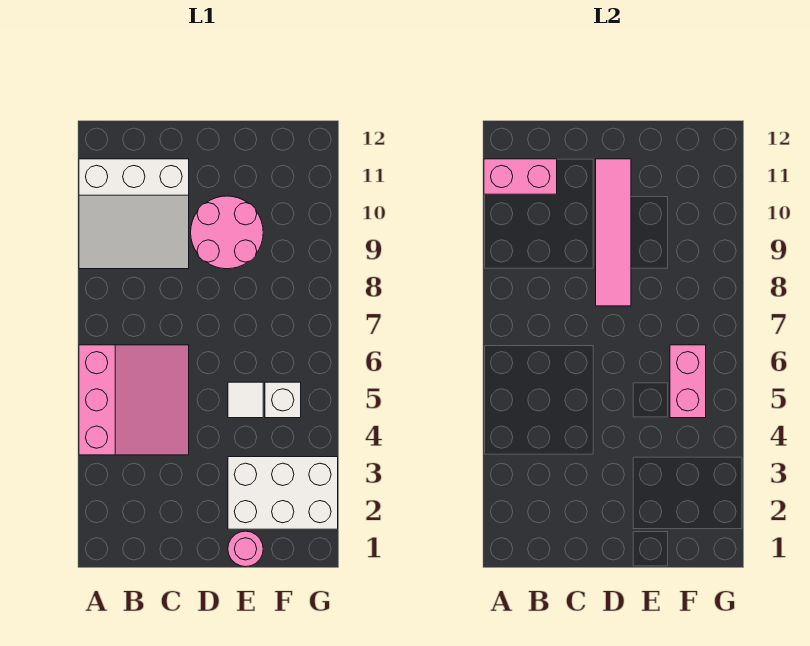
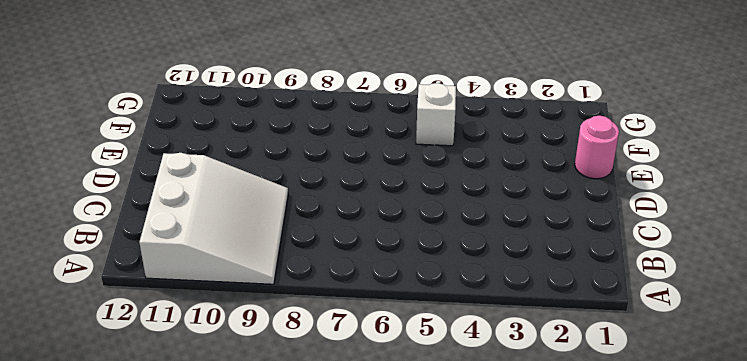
none -> pink 3x3 slope [79,345,189,455]
none -> pink 2x2 round brick [191,196,263,269]

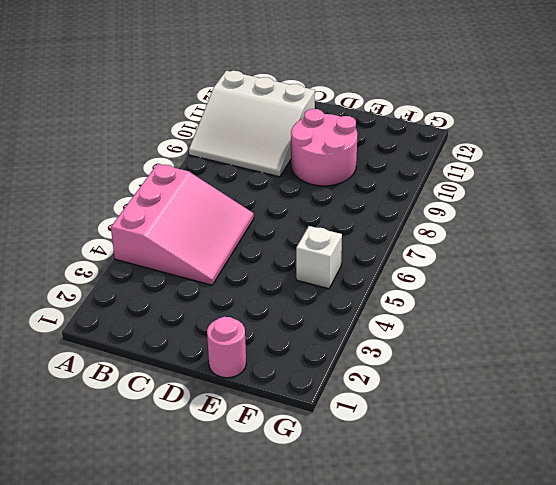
none -> white 2x3 brick [228,457,338,529]
none -> white 1x1 tile [228,382,263,418]

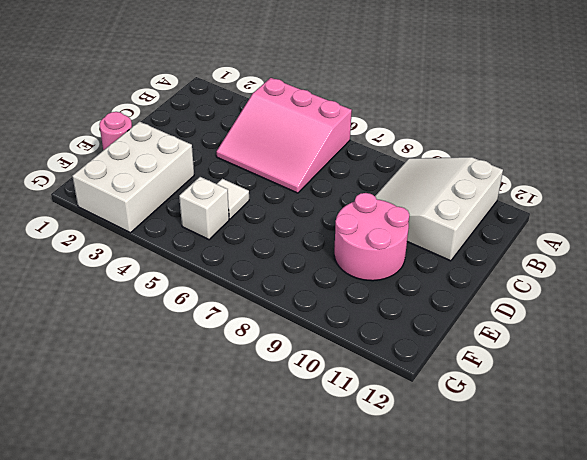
none -> pink 1x2 brick [484,159,557,194]
none -> pink 1x4 tile [596,159,631,306]

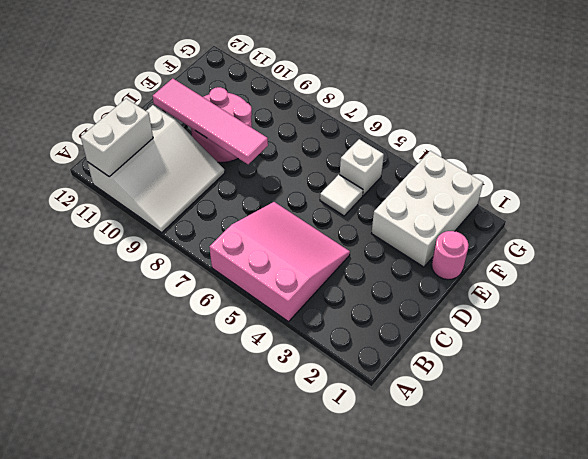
white 1x2 brick [81,99,153,176] -> pink 1x2 brick [484,159,557,194]
none -> pink 1x2 brick [670,345,706,418]

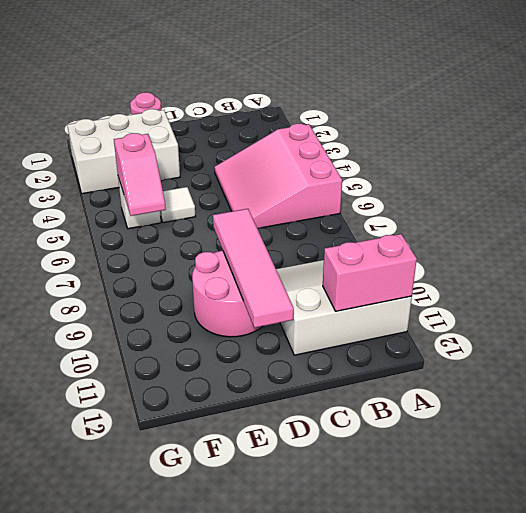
pink 1x2 slope [114,133,166,216] -> pink 1x2 brick [670,345,706,418]

